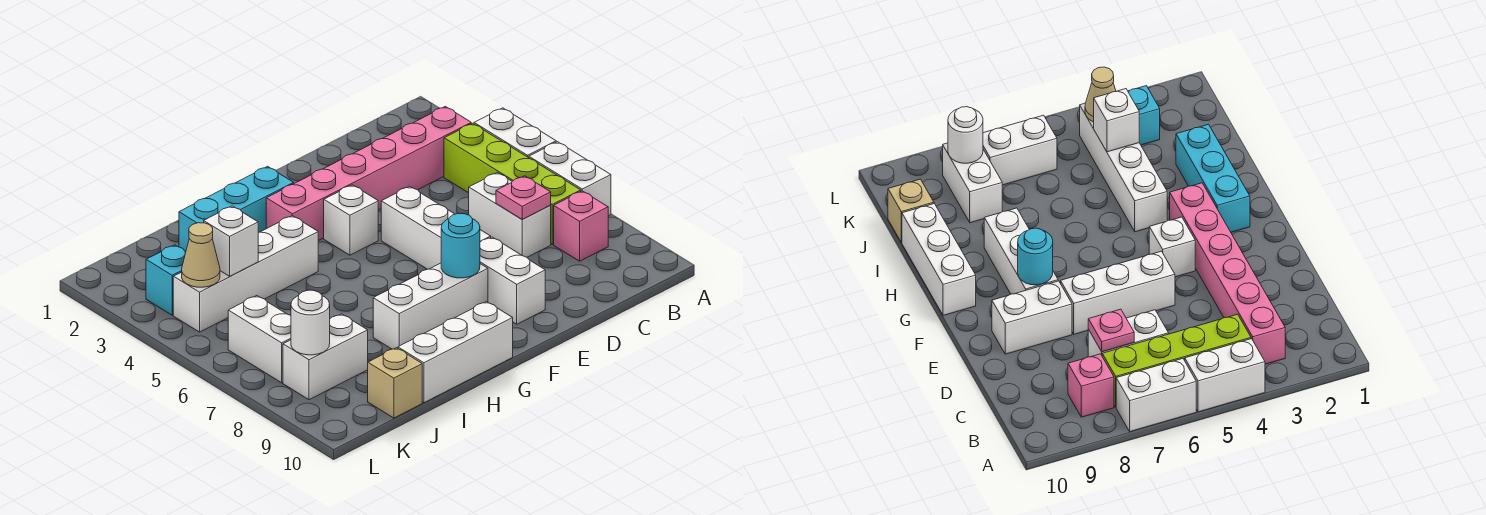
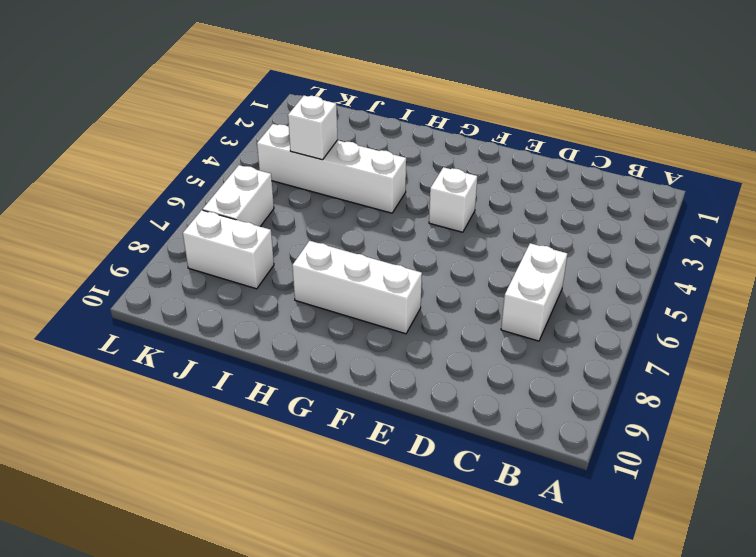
none -> white 1x2 brick [474,108,556,158]
none -> white 1x2 brick [529,142,611,216]
none -> pink 1x6 brick [266,106,471,241]

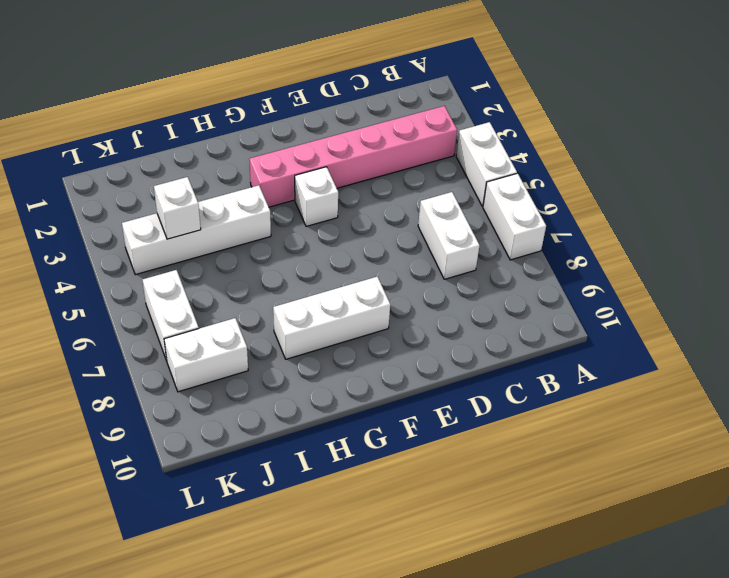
none -> lime 1x4 brick [444,123,581,244]
none -> pink 1x1 brick [554,191,608,261]
none -> white 1x3 brick [381,186,491,269]

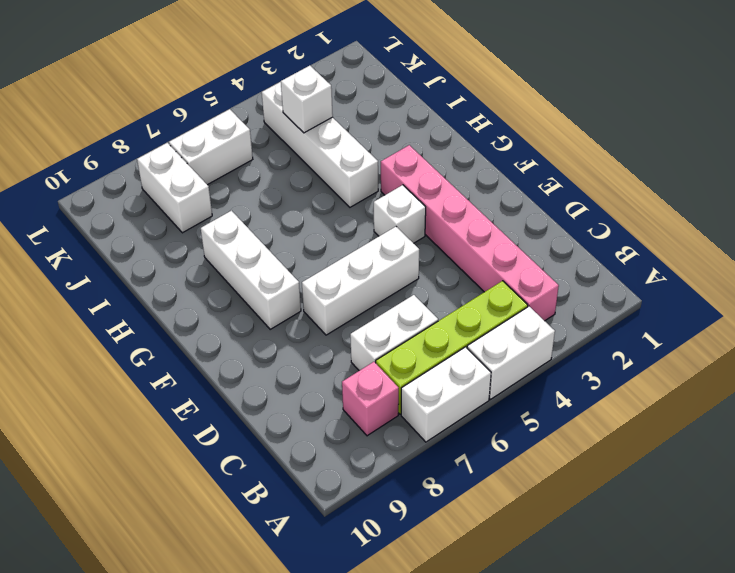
none -> white 1x2 brick [480,237,545,324]
none -> cyan 1x3 brick [179,166,294,251]
none -> white 1x3 brick [398,302,513,403]

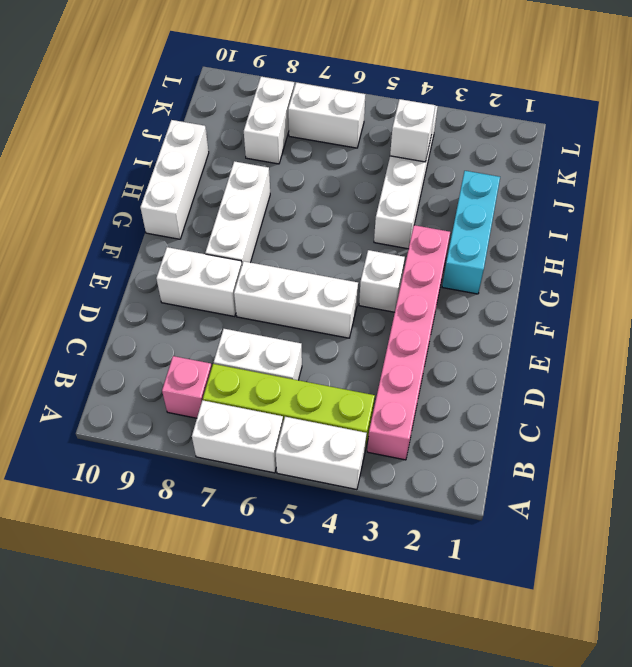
none -> tan 1x1 brick [368,348,422,418]
none -> cyan 1x1 brick [146,245,186,315]
none -> pink 1x1 plate [496,176,551,219]

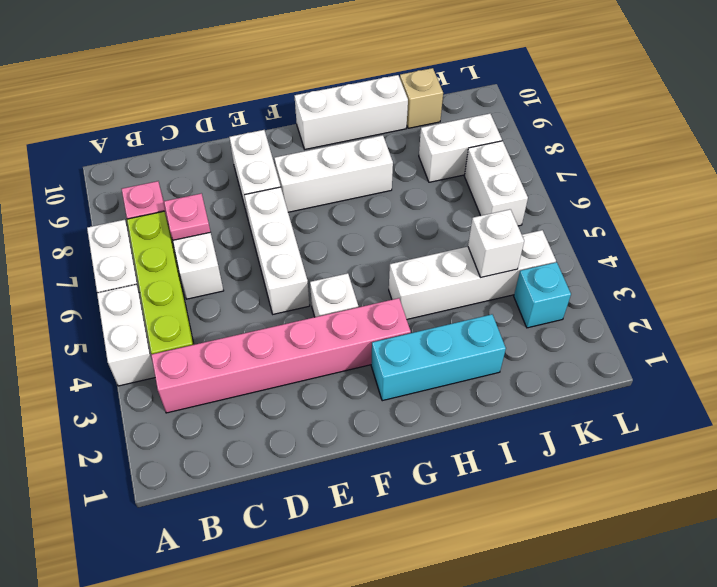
none -> cyan 1x1 round brick [441,213,480,278]
none -> tan 1x1 cone [182,223,220,287]
none -> white 1x1 round brick [291,290,330,355]

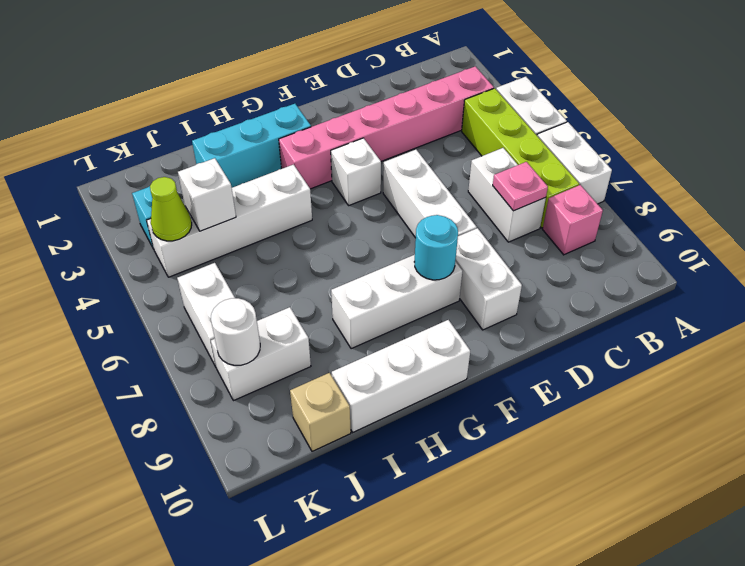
lime 1x1 cone [150,177,192,241] -> tan 1x1 cone [182,223,220,287]

